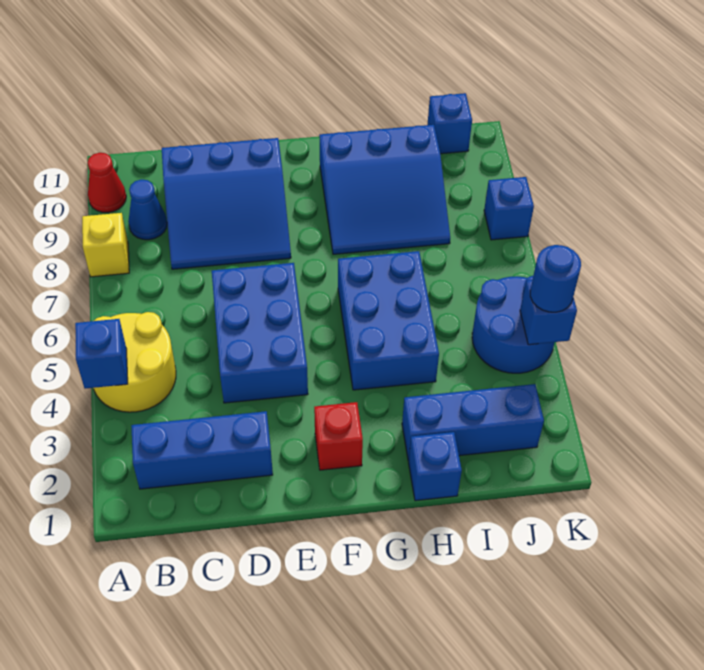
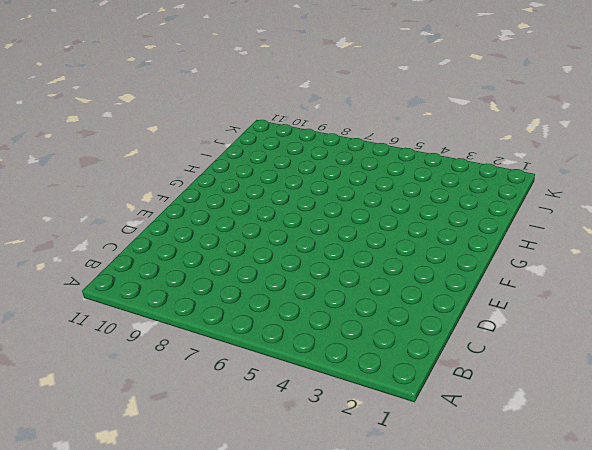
none -> yellow 2x2 round brick [94,312,176,412]
none -> yellow 1x1 brick [82,213,129,277]
none -> red 1x1 cone [87,153,126,212]

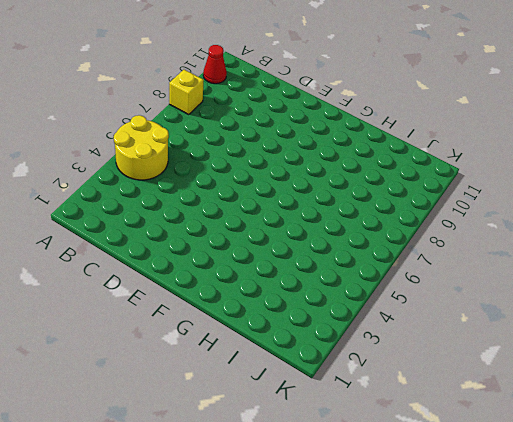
none -> blue 1x3 brick [131,411,273,489]
none -> blue 1x1 cone [128,179,167,240]
none -> blue 3x3 slope [162,138,291,269]

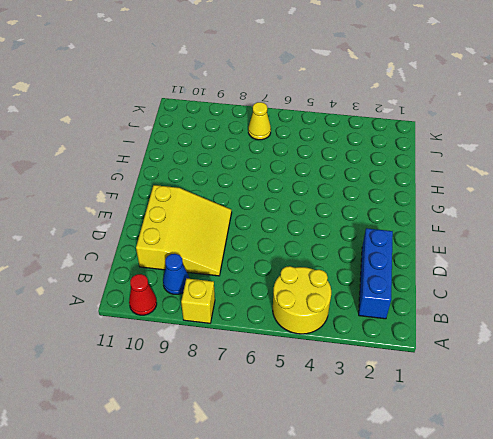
yellow 3x3 slope [136,185,232,276] -> blue 3x3 slope [162,138,291,269]
yellow 1x1 cone [248,102,271,140] -> none
none -> blue 2x3 brick [212,263,308,403]
none -> red 1x1 brick [314,402,363,470]
none -> blue 2x3 brick [338,251,439,390]

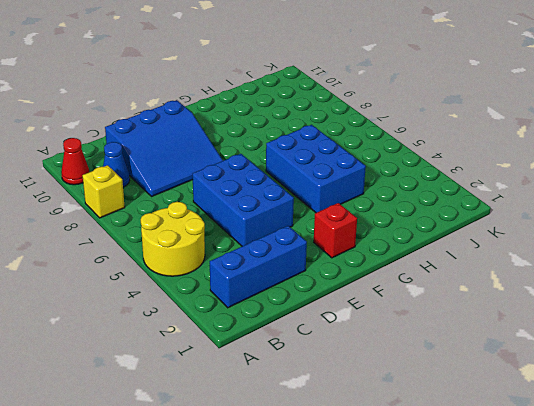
none -> blue 3x3 slope [319,125,450,254]
none -> blue 1x1 brick [409,432,462,501]
none -> blue 1x3 brick [402,384,544,461]

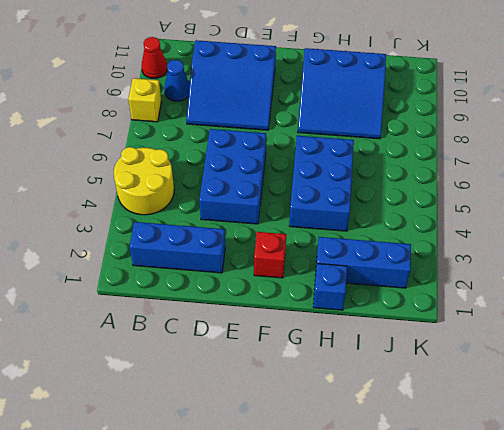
none -> blue 2x2 round brick [472,276,555,373]
none -> blue 1x1 brick [427,93,472,154]
none -> blue 1x1 brick [484,177,534,240]

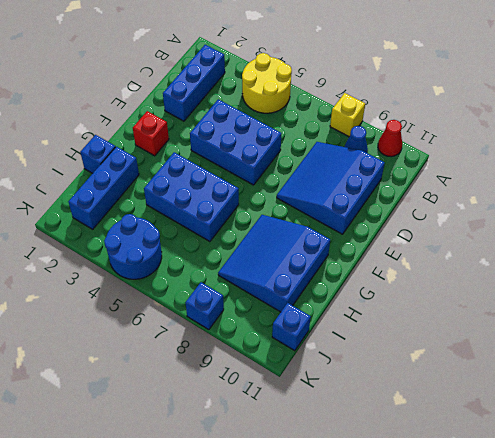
none -> blue 1x1 brick [75,319,128,389]
none -> blue 1x1 brick [520,280,577,345]
none -> blue 1x1 round brick [530,245,581,312]

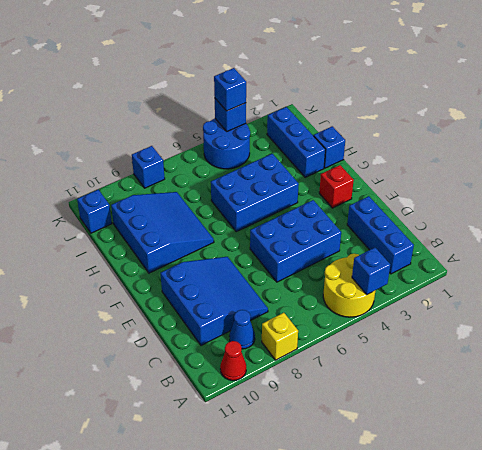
blue 1x1 brick [214,68,246,111] -> blue 1x1 round brick [530,245,581,312]

